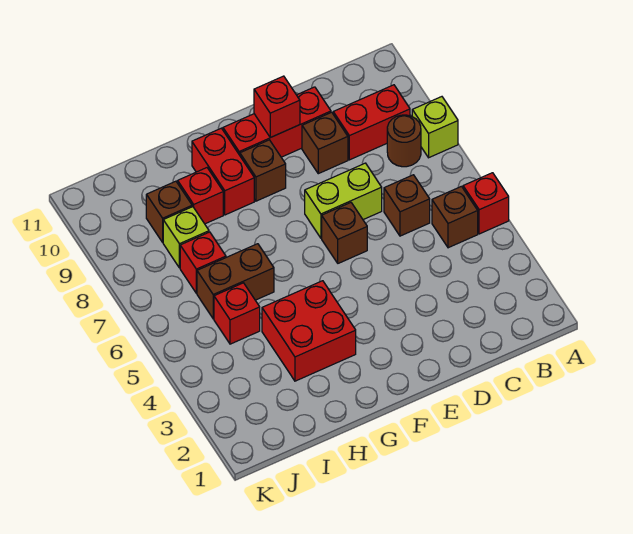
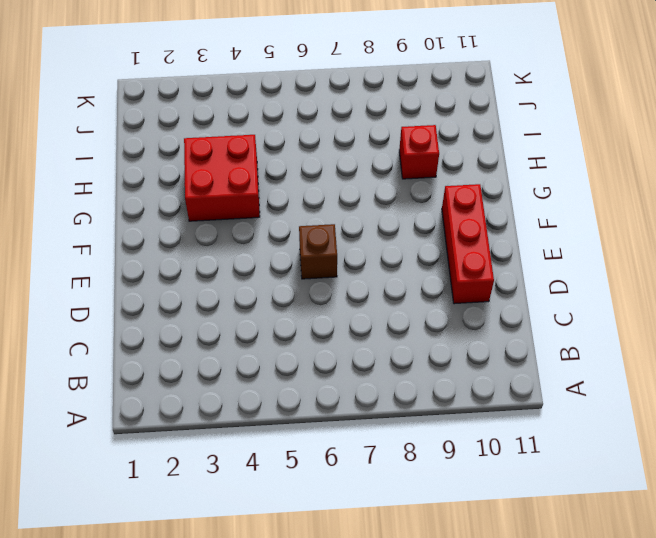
none -> red 1x1 brick [463,173,509,234]
none -> lime 1x1 brick [412,97,458,158]
none -> brown 1x1 brick [432,186,478,248]

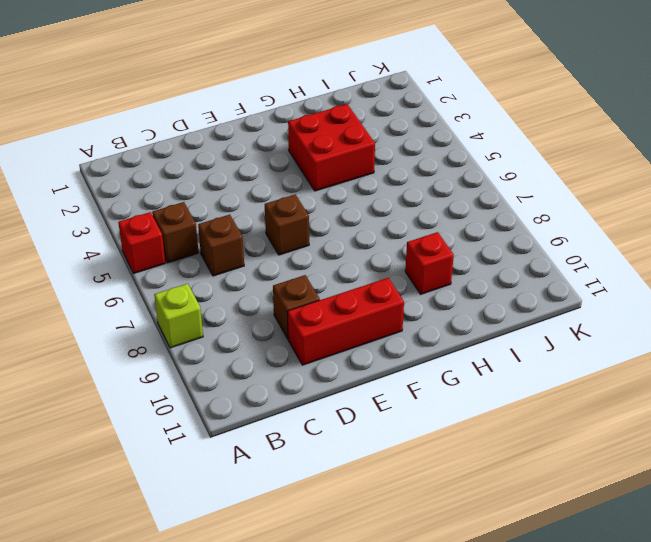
none -> brown 1x1 round brick [387,115,421,167]
none -> red 1x2 brick [333,85,410,160]
none -> lime 1x2 brick [305,163,382,238]

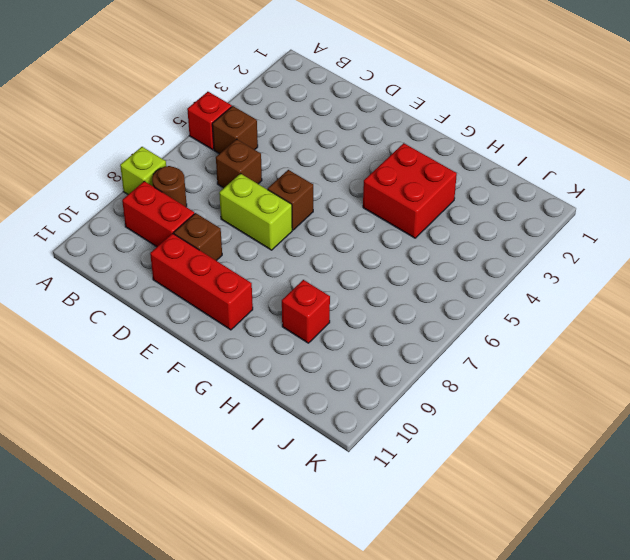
none -> brown 1x1 brick [240,140,286,201]
none -> red 1x2 brick [192,128,254,215]
none -> brown 1x2 brick [197,244,274,319]

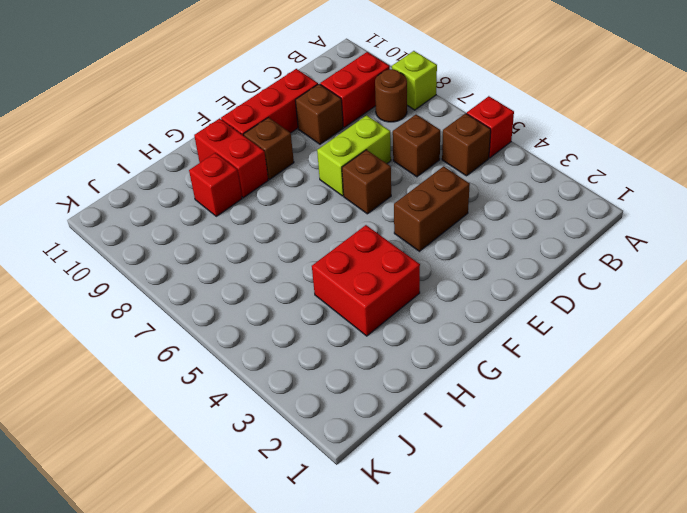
brown 1x2 brick [394,166,470,251] -> brown 1x2 brick moved to [197,244,274,319]
none -> red 1x1 brick [214,283,260,344]
none -> red 1x1 brick [180,232,226,293]
none -> lime 1x1 brick [163,207,209,268]

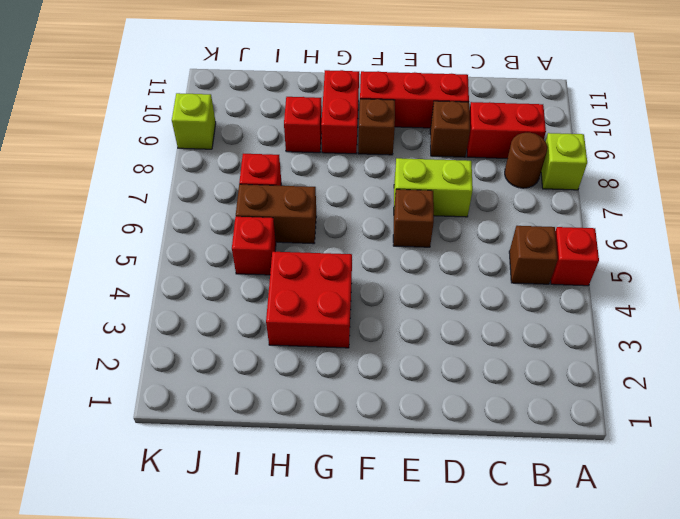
lime 1x1 brick [172,93,216,149] -> lime 1x1 brick moved to [163,207,209,268]
none -> brown 1x1 brick [384,175,430,236]
none -> brown 1x1 brick [146,181,192,242]
none -> red 1x1 brick [254,76,300,138]

